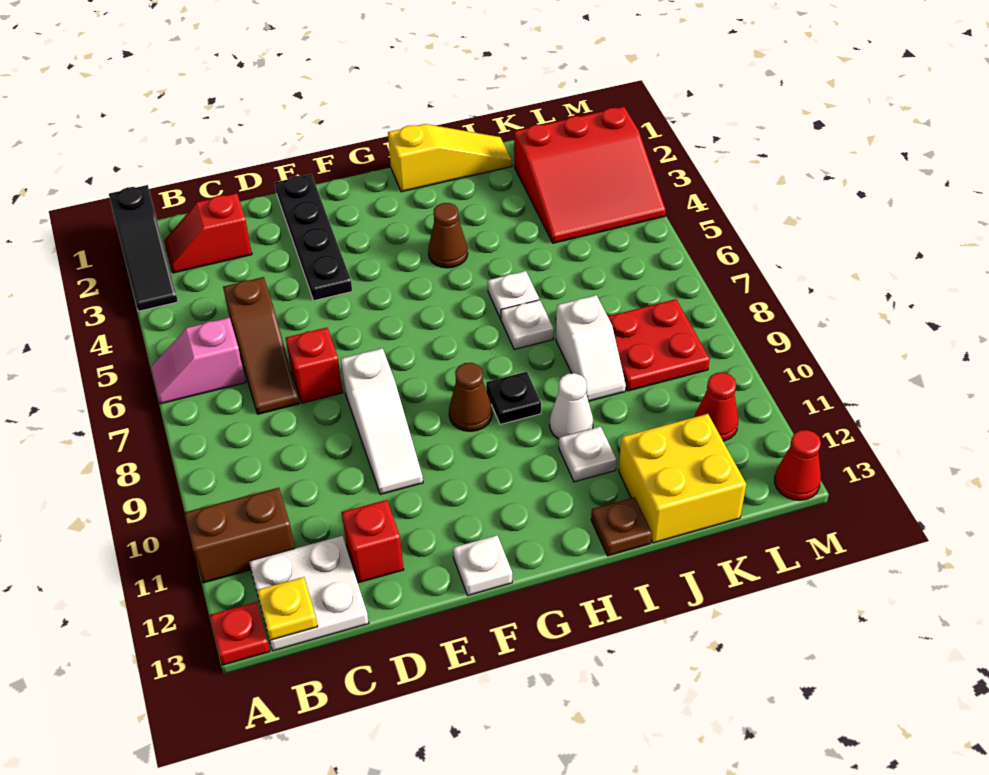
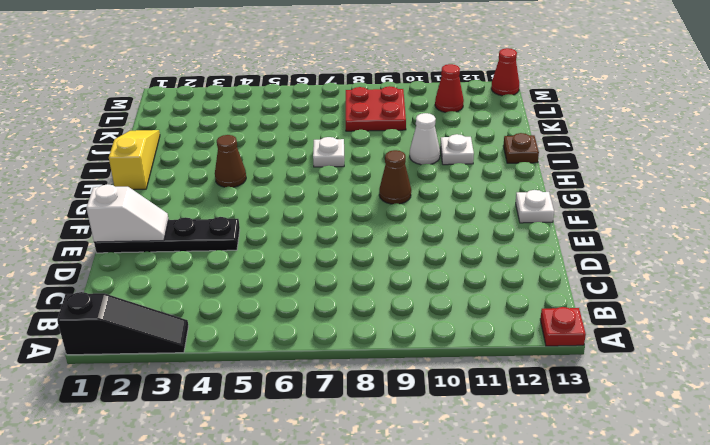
white 1x2 slope [87,184,169,242] -> white 1x2 slope moved to [556,295,626,401]
none -> pink 1x2 slope [151,317,246,404]
none -> brown 1x2 brick [184,488,295,583]
none -> red 1x2 slope [164,193,252,273]

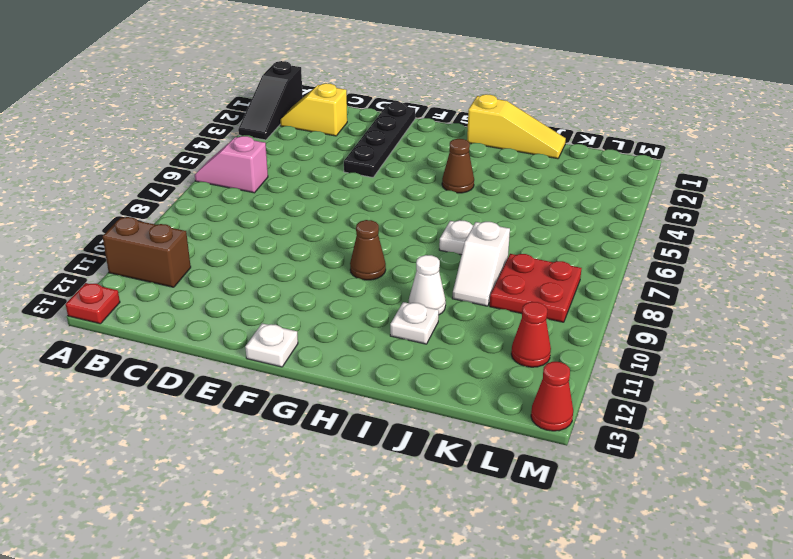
yellow 1x2 slope [280,83,347,136] -> red 1x2 slope [164,193,252,273]
none -> white 2x2 plate [249,536,369,651]
none -> brown 1x3 slope [223,277,299,414]
none -> red 1x1 brick [286,328,343,403]

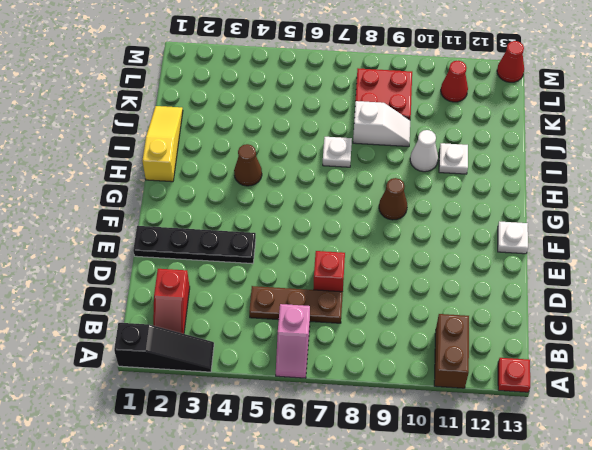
brown 1x3 plate [249,286,343,323] -> brown 1x3 slope [223,277,299,414]
none -> white 2x2 plate [249,536,369,651]
none -> red 1x1 brick [342,500,404,582]
none -> white 1x3 slope [341,348,423,494]

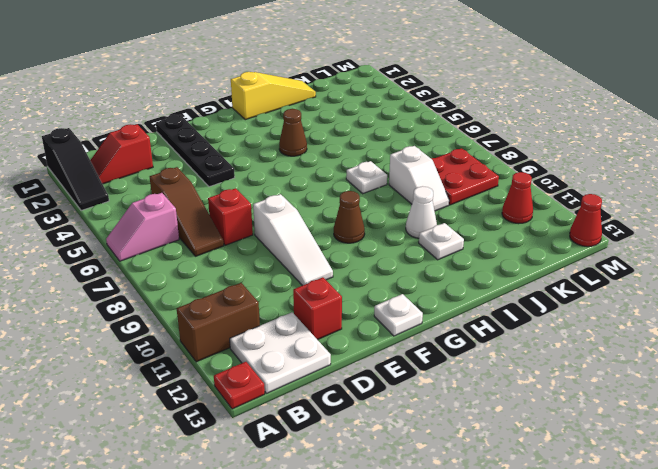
none -> black 1x1 plate [486,372,541,424]
none -> white 1x1 plate [488,271,539,319]
none -> brown 1x1 plate [591,497,652,556]

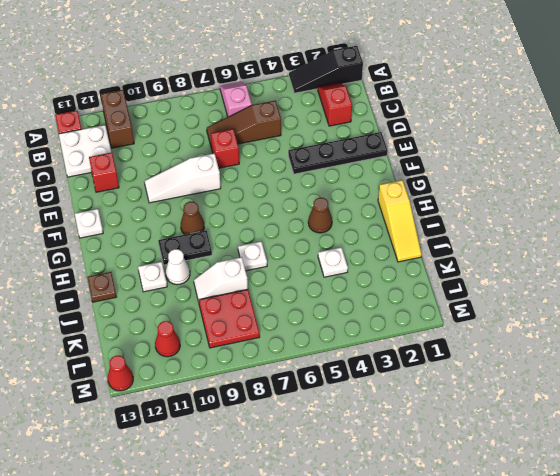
black 1x2 plate [158,231,212,265] -> black 1x1 plate [486,372,541,424]
white 1x1 plate [318,247,348,277] -> white 1x1 plate moved to [488,271,539,319]
none -> yellow 2x2 brick [619,414,746,543]
none -> red 3x3 slope [514,107,666,243]
none -> yellow 1x1 plate [257,577,318,640]

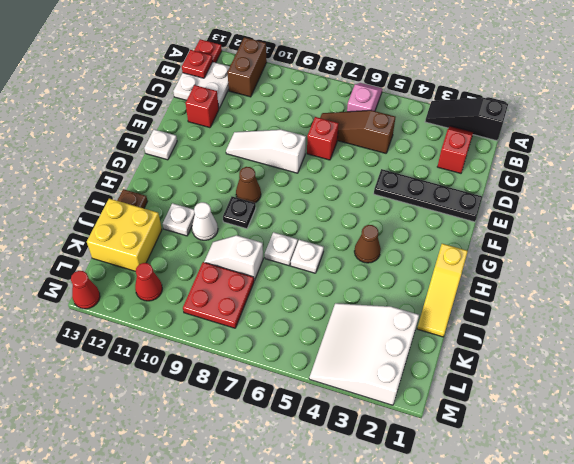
red 1x1 plate [182,50,213,78] -> yellow 1x1 plate [257,577,318,640]
white 3x3 slope [309,303,419,405] -> red 3x3 slope [514,107,666,243]

